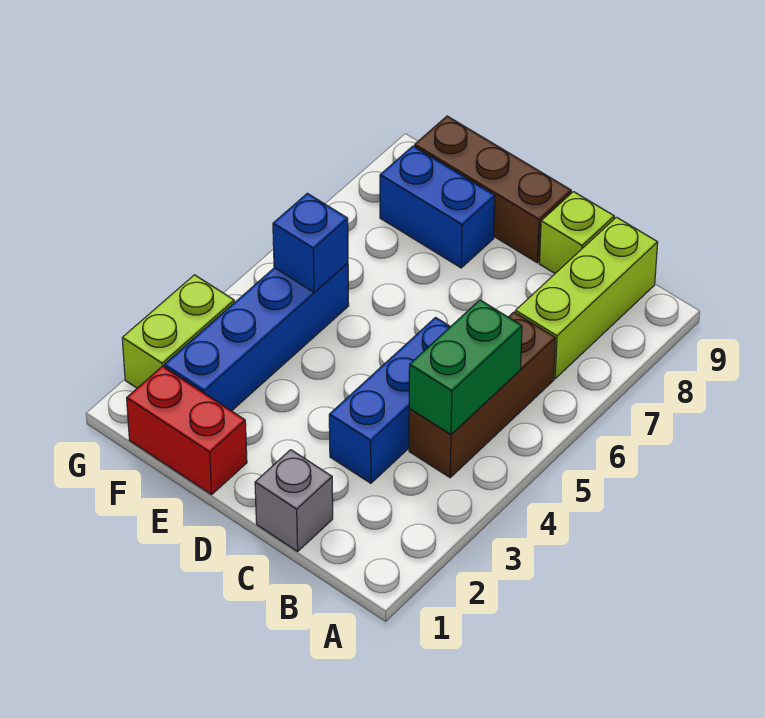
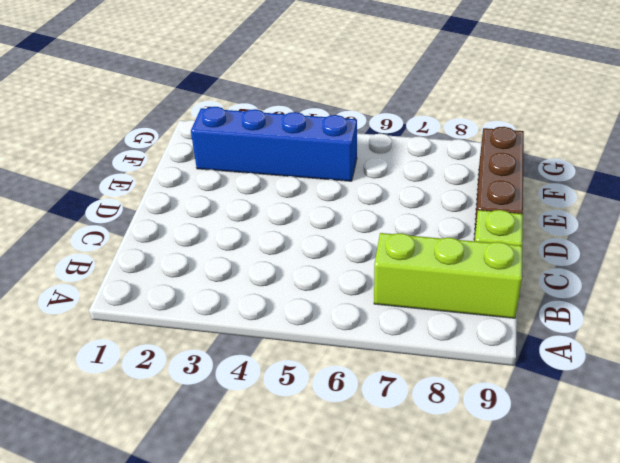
none -> brown 1x3 brick [409,312,555,478]
none -> grey 1x1 brick [255,450,333,551]
none -> blue 1x3 brick [329,317,450,483]

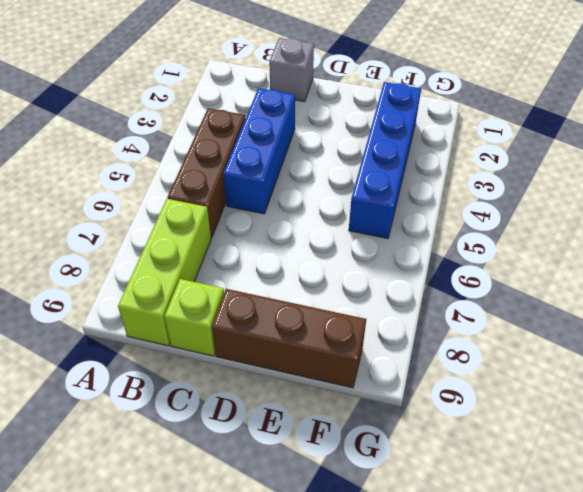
none -> red 1x2 brick [127,366,247,495]
none -> blue 1x2 brick [380,146,495,268]
none -> lime 1x2 brick [122,275,234,388]

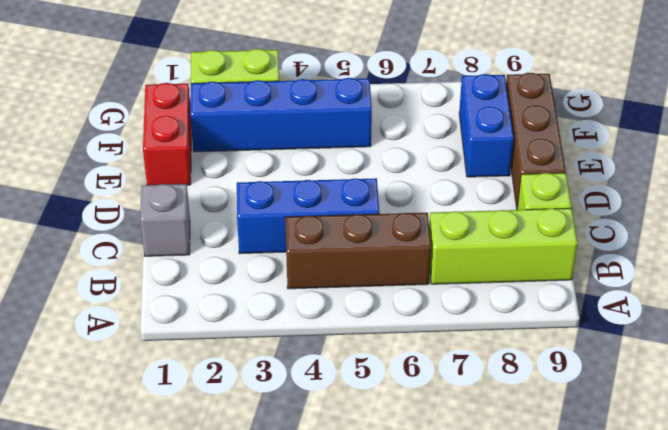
none -> green 1x2 brick [409,300,522,434]
none -> blue 1x1 brick [273,193,348,292]

